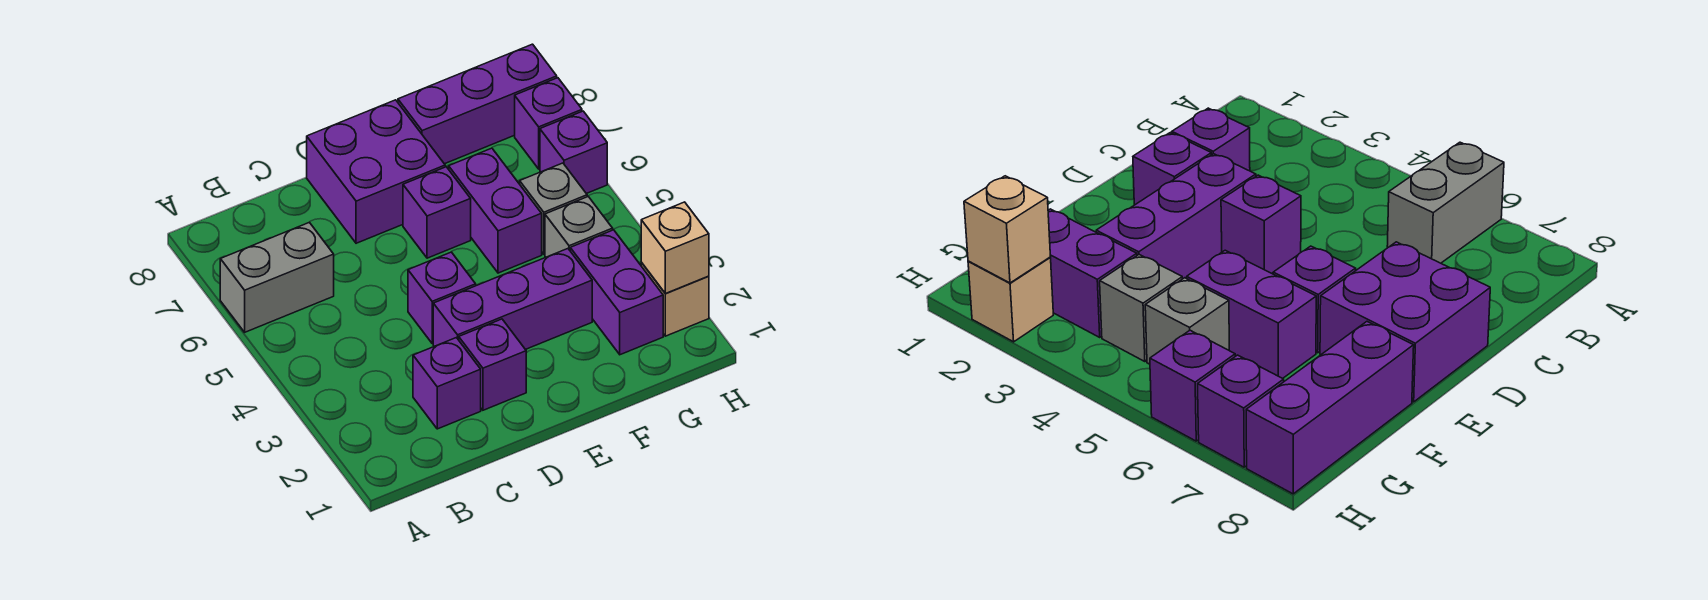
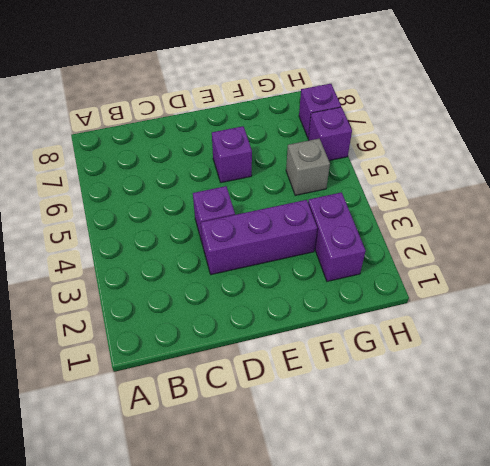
none -> grey 1x2 brick [220,222,334,332]
none -> purple 1x1 brick [413,338,481,429]
none -> purple 1x1 brick [459,319,526,410]

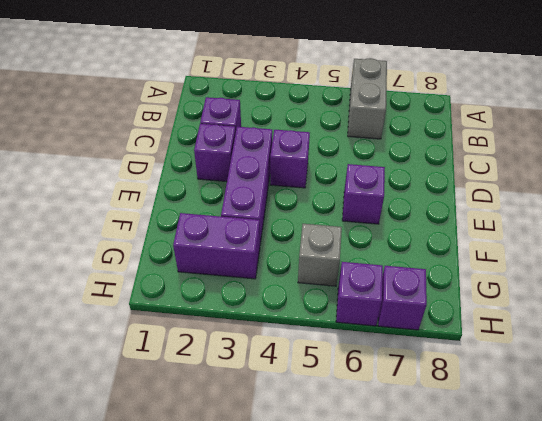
none -> purple 2x2 brick [307,100,445,243]
none -> purple 1x2 brick [449,148,542,273]
none -> purple 1x3 brick [398,44,557,164]

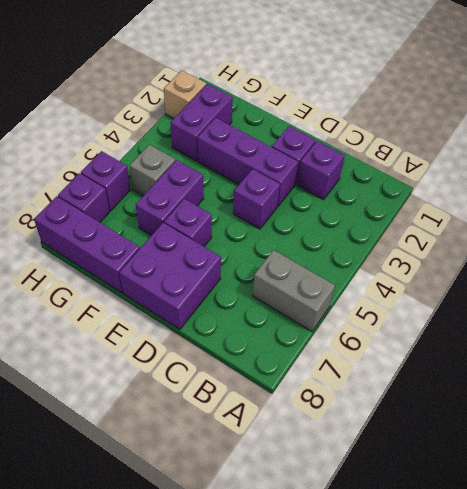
none -> grey 1x1 brick [545,196,613,257]
none -> tan 1x1 brick [641,202,709,294]

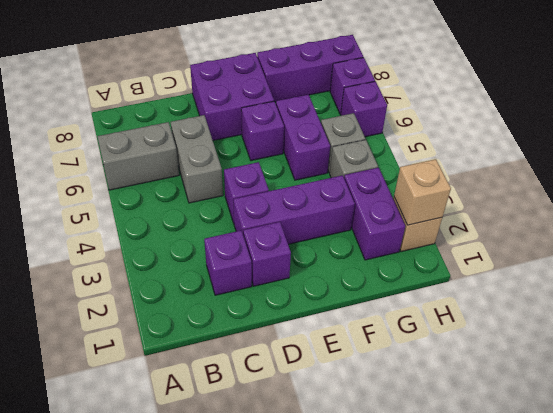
grey 1x2 brick [171,115,223,203] -> none

